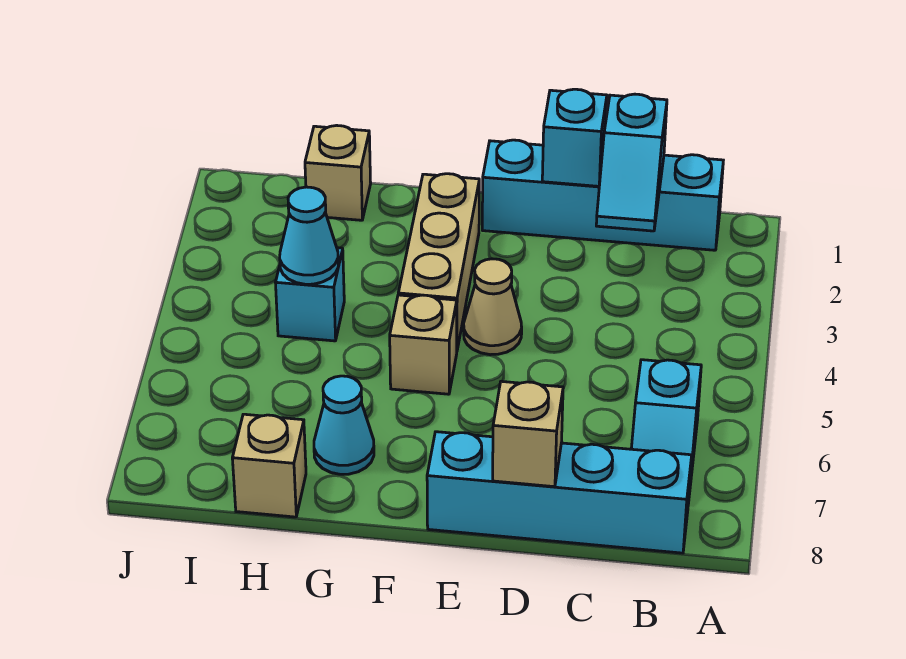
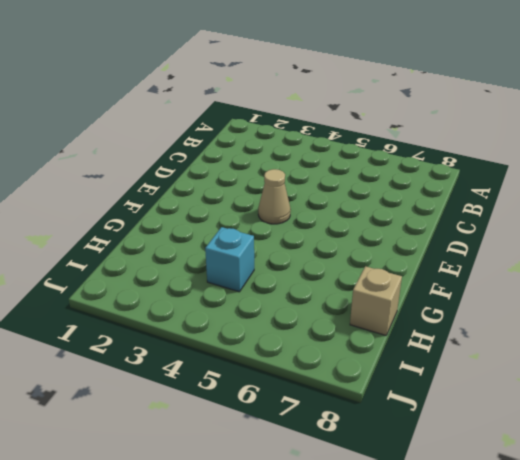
none -> cyan 1x4 brick [482,140,723,250]
none -> cyan 1x2 slope [631,360,701,504]
none -> cyan 1x4 brick [427,432,692,553]

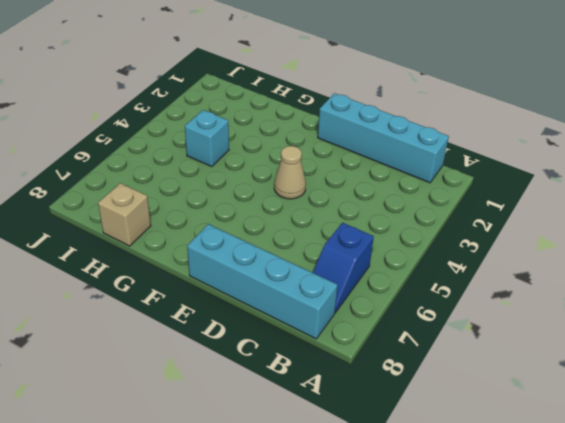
blue 1x2 slope [313,223,374,313] -> cyan 1x2 slope [631,360,701,504]
none -> tan 1x3 brick [398,174,479,350]
none -> tan 1x1 brick [390,295,457,394]
none -> cyan 1x1 cone [314,376,374,474]

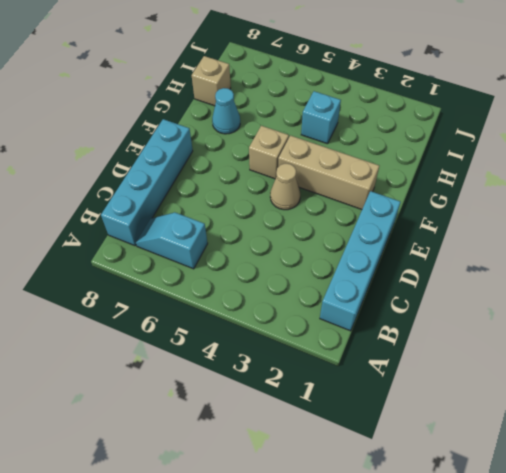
none -> tan 1x1 brick [305,125,371,220]
none -> cyan 1x2 slope [596,94,667,231]
none -> cyan 1x1 brick [542,89,607,186]

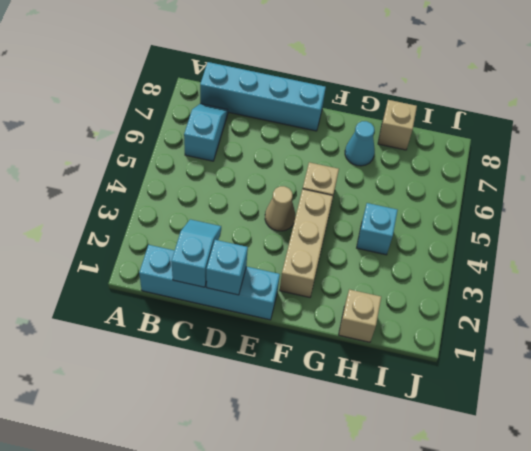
none -> tan 1x1 brick [493,381,563,487]
none -> cyan 1x1 cone [280,187,338,284]

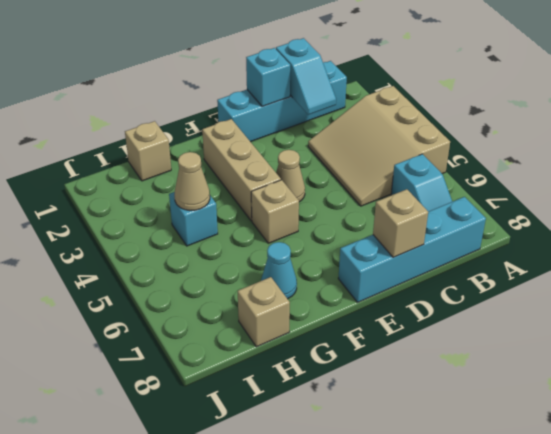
tan 3x3 slope [308,86,450,206] -> none
tan 1x1 cone [174,152,210,211] -> cyan 1x1 cone [280,187,338,284]

